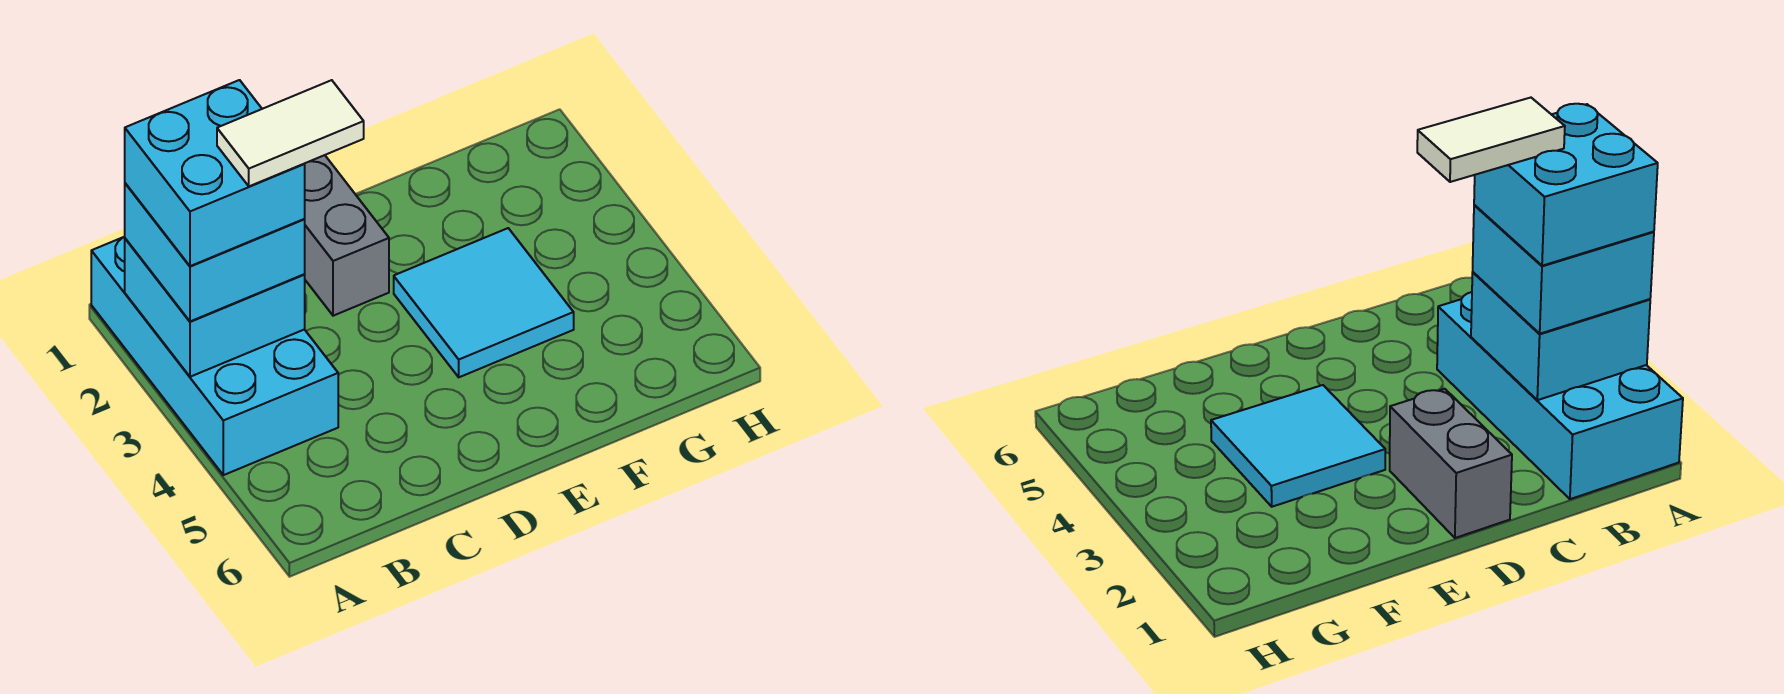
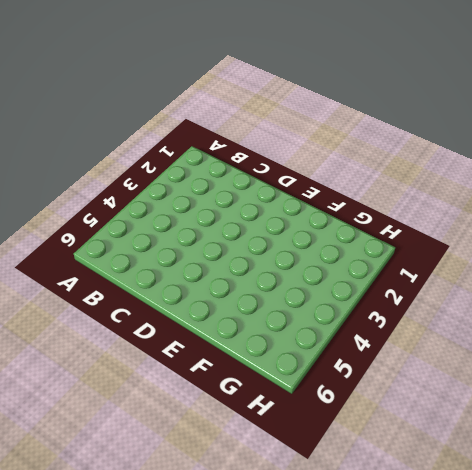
none -> cyan 2x4 brick [91,237,338,475]
none -> grey 1x2 brick [305,155,389,316]

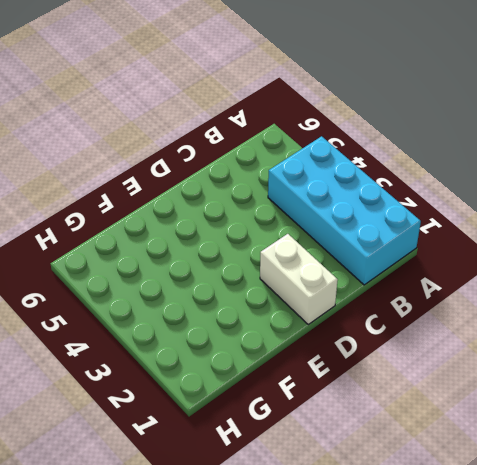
white 1x2 brick [260,234,338,324] -> grey 1x2 brick [305,155,389,316]
none -> cyan 2x2 tile [394,228,574,377]
none -> cyan 2x2 brick [125,239,305,377]

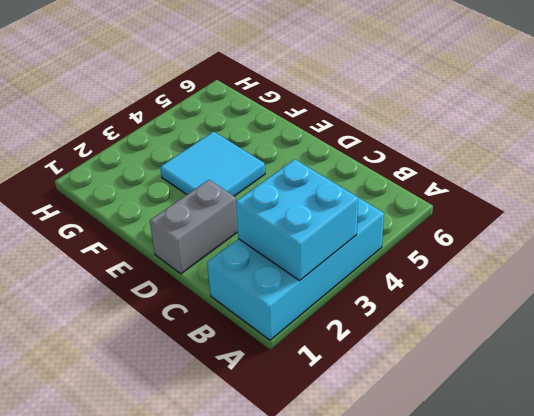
none -> cyan 2x2 brick [125,183,305,321]
none -> cyan 2x2 brick [125,80,305,266]

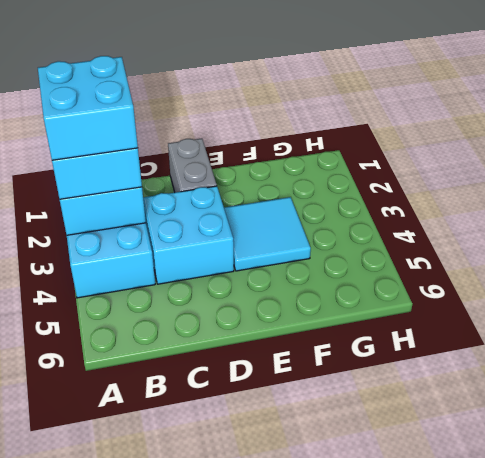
cyan 2x2 brick [143,186,234,284] -> none
none -> white 1x2 tile [217,80,364,186]

